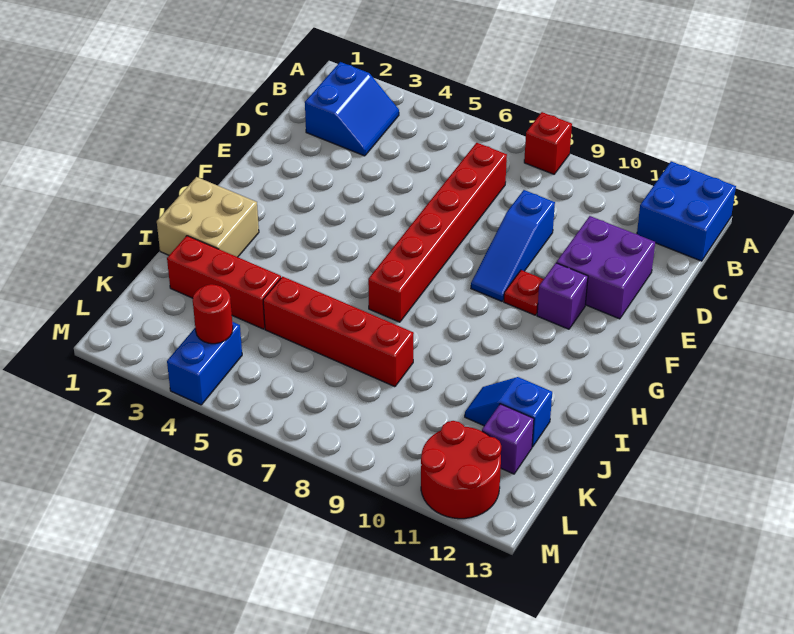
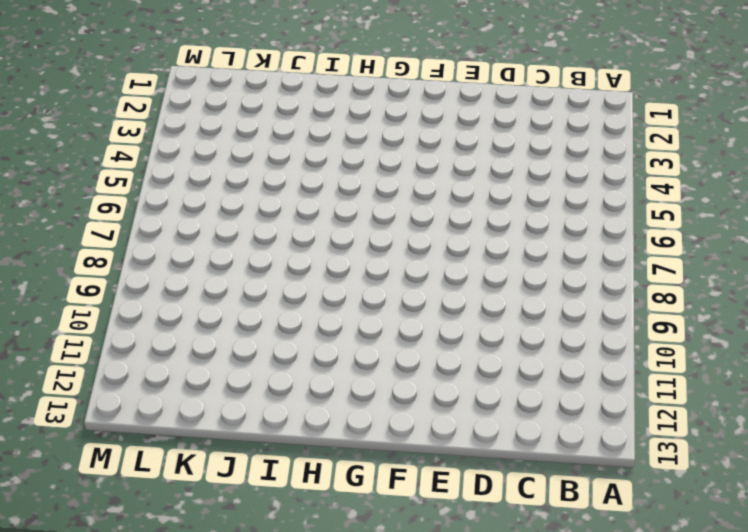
none -> red 1x1 brick [524,112,572,174]
none -> blue 2x2 brick [637,161,736,261]
none -> blue 2x2 slope [305,62,399,156]

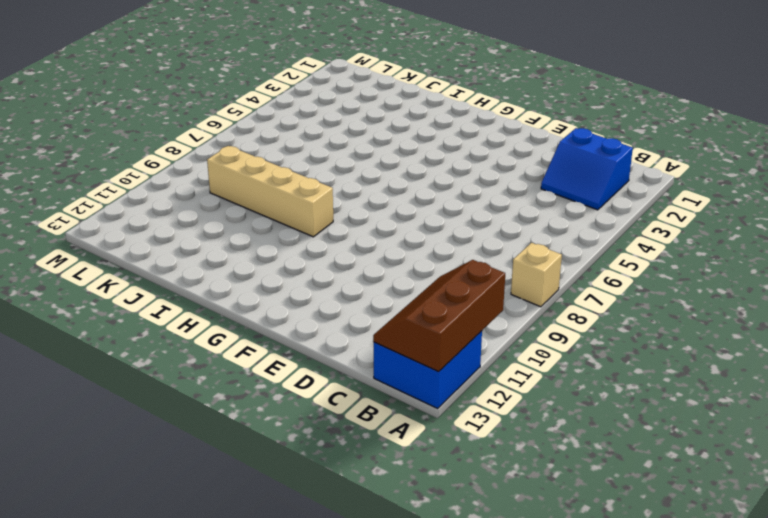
tan 1x1 brick [511,243,562,307] -> red 1x1 brick [524,112,572,174]
brown 2x3 slope [373,260,505,372] -> none
tan 1x4 brick [207,146,333,237] -> none
none -> red 1x6 brick [368,143,507,322]
none -> blue 1x3 slope [471,190,555,301]
none -> purple 2x2 brick [557,216,655,319]

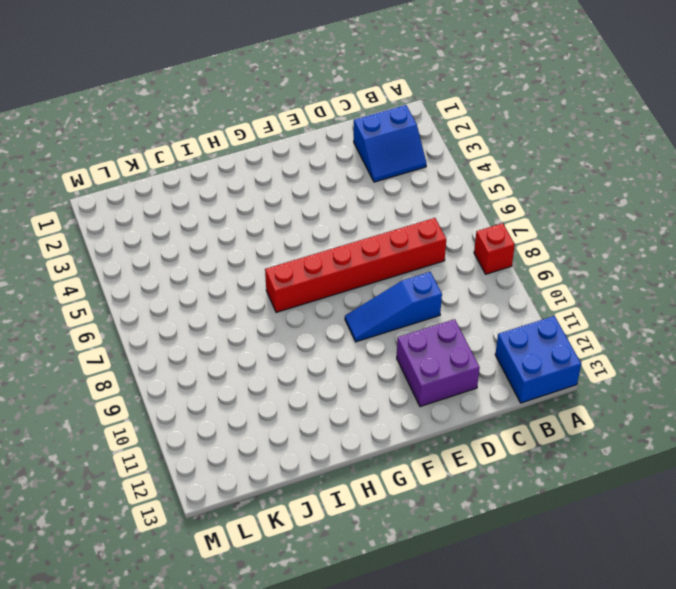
none -> red 1x1 plate [504,270,544,315]
none -> purple 1x1 brick [537,263,588,329]
none -> tan 2x2 brick [157,177,259,257]

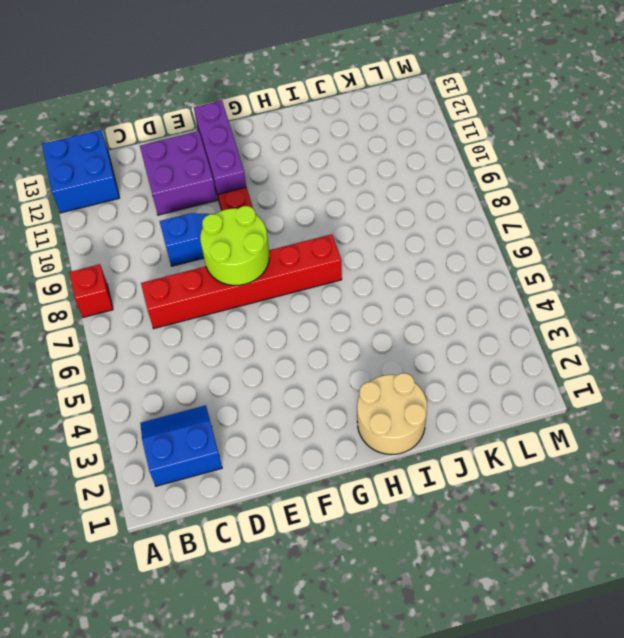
lime 2x2 round brick [200,206,269,285] -> none
purple 1x3 brick [194,100,246,200] -> purple 1x1 brick [537,263,588,329]
tan 2x2 round brick [357,373,427,454] -> tan 2x2 brick [157,177,259,257]
none -> red 1x3 brick [167,236,281,329]
none -> red 1x4 brick [263,277,414,387]
none -> blue 1x2 slope [465,377,552,447]

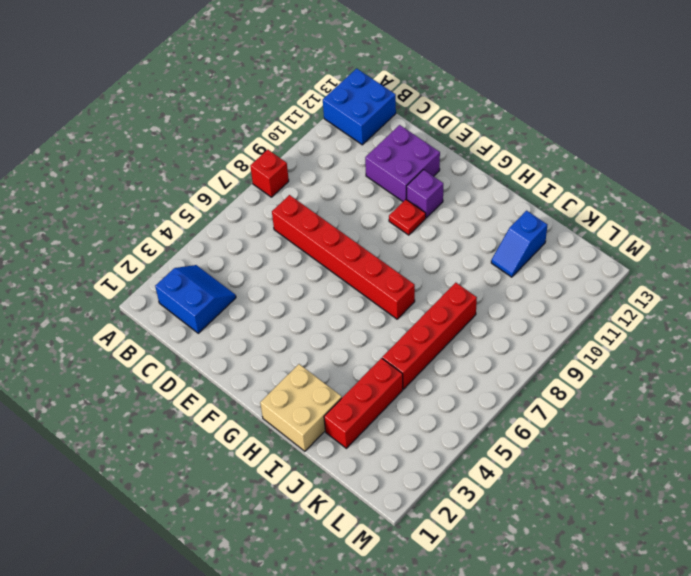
none -> blue 1x3 slope [471,190,555,301]
none -> purple 1x1 brick [482,404,534,474]
none -> blue 1x2 brick [167,322,242,405]

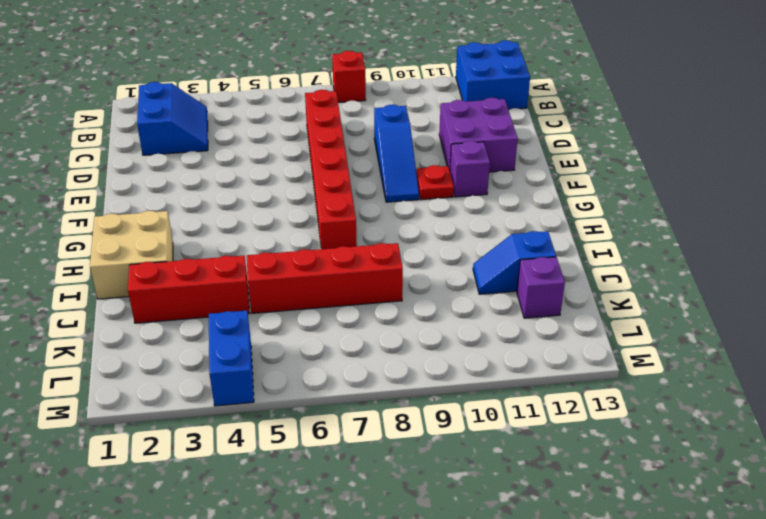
none -> red 2x2 round brick [421,421,501,519]
none -> red 1x1 round brick [193,284,233,344]

